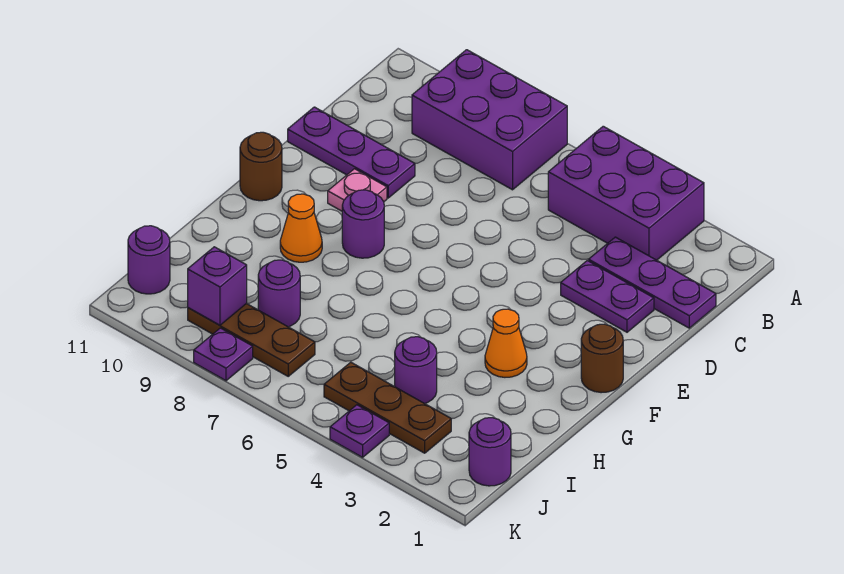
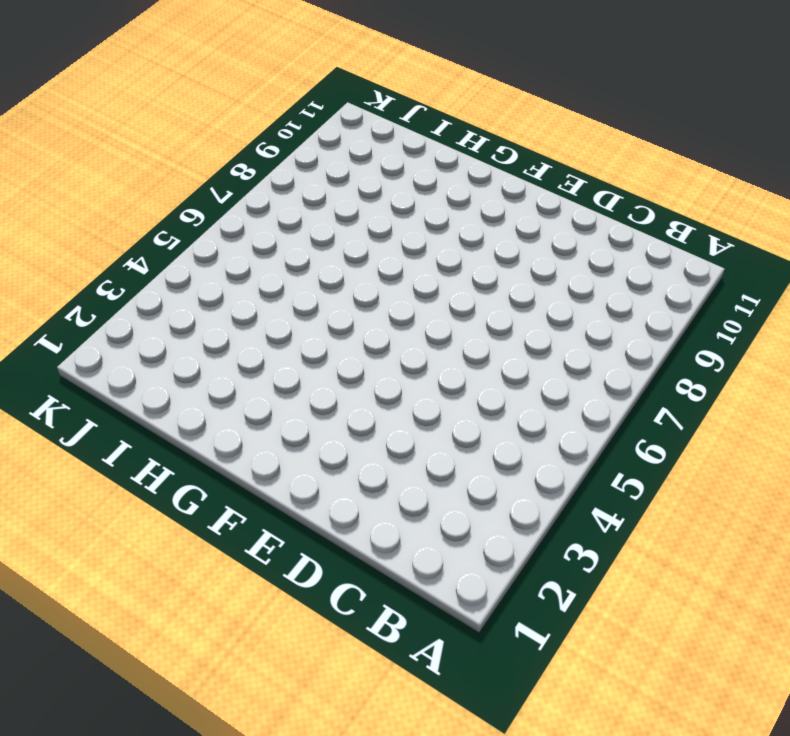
none -> purple 2x3 brick [548,126,704,260]
none -> purple 2x3 brick [412,50,567,190]
none -> purple 1x3 plate [589,237,716,328]

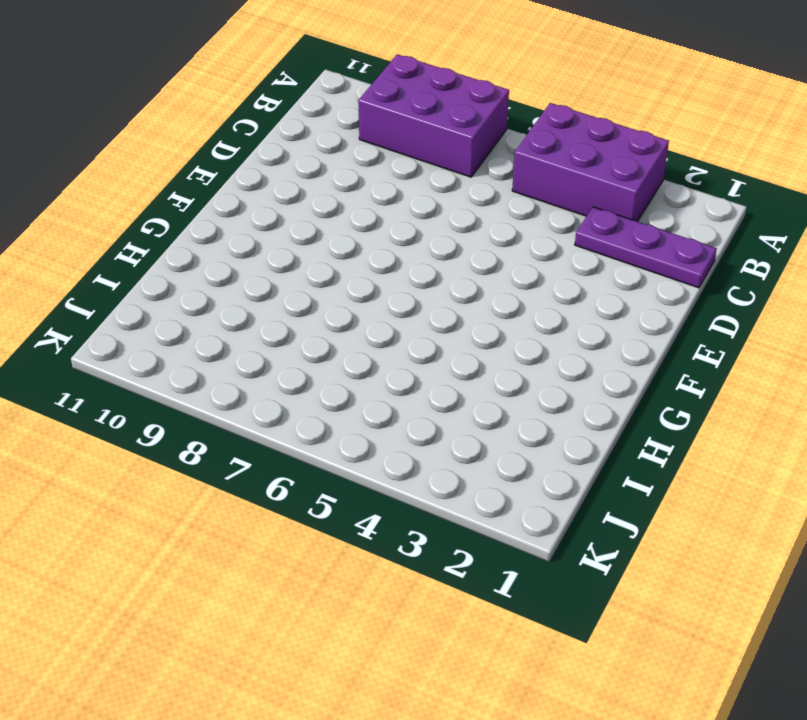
none -> purple 1x2 plate [561,261,654,332]
none -> purple 1x3 plate [288,107,415,198]
none -> pink 1x1 plate [328,169,387,211]

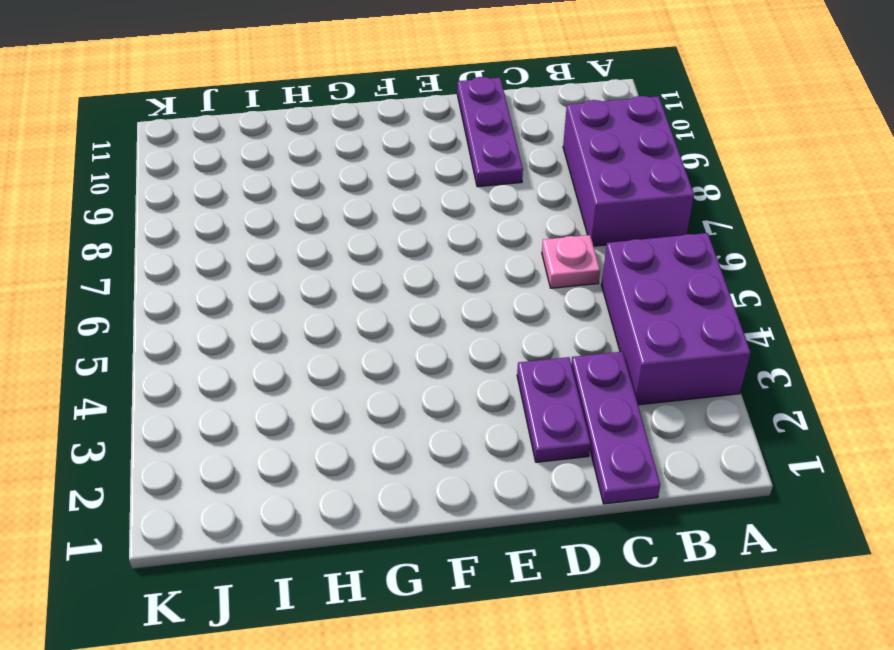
pink 1x1 plate [542,235,600,288] -> pink 1x1 plate moved to [328,169,387,211]
none -> brown 1x1 round brick [581,324,623,393]
none -> purple 1x1 round brick [342,190,384,258]
none -> brown 1x1 round brick [240,132,282,201]

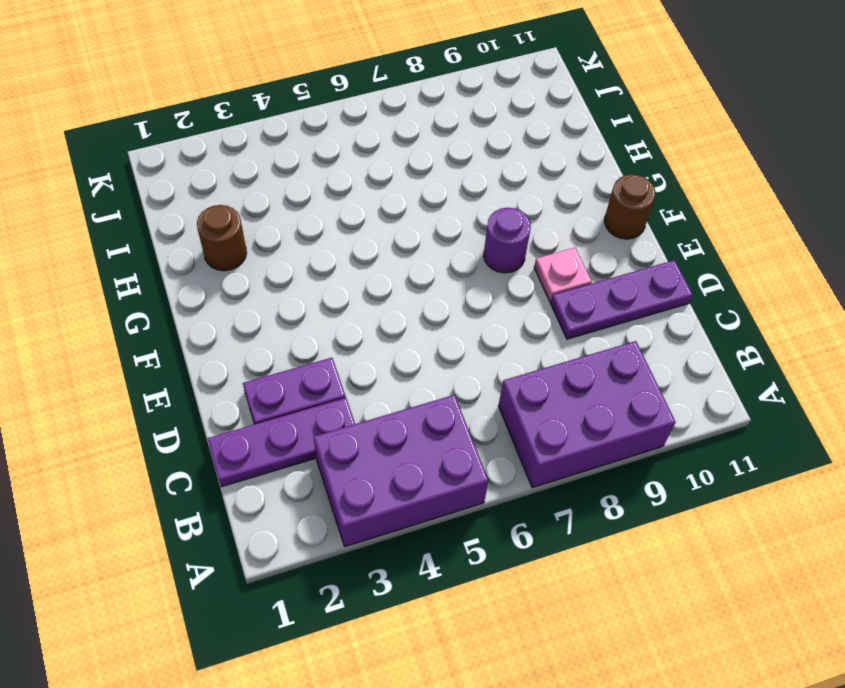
brown 1x1 round brick [197,205,247,271] -> brown 1x1 round brick moved to [581,324,623,393]
none -> orange 1x1 cone [485,309,527,377]
none -> orange 1x1 cone [280,194,322,262]
none -> purple 1x1 round brick [395,337,437,404]

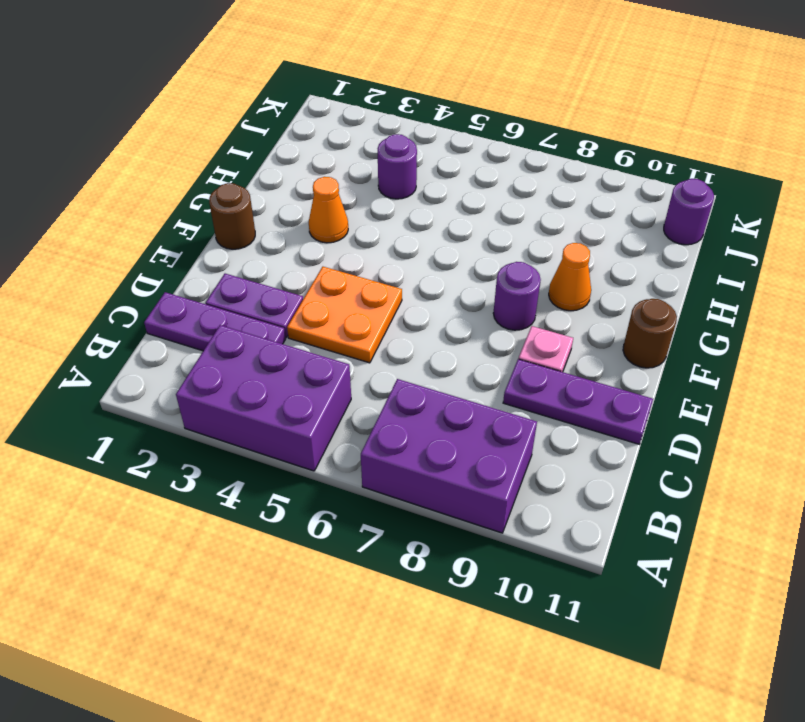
orange 2x2 plate [287,267,402,363] -> none
none -> purple 1x1 round brick [258,260,300,327]
none -> purple 1x1 round brick [469,418,511,486]
none -> brown 1x3 plate [324,362,451,453]

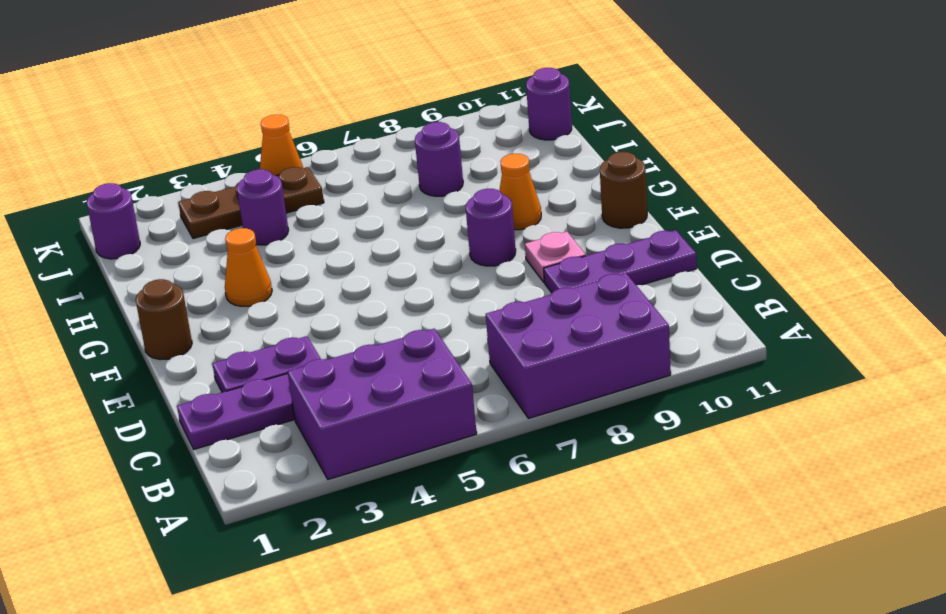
orange 1x1 cone [260,115,303,176] -> none
none -> brown 1x3 plate [188,303,315,376]
none -> purple 1x1 plate [330,405,389,457]
none -> purple 1x1 plate [194,328,253,381]

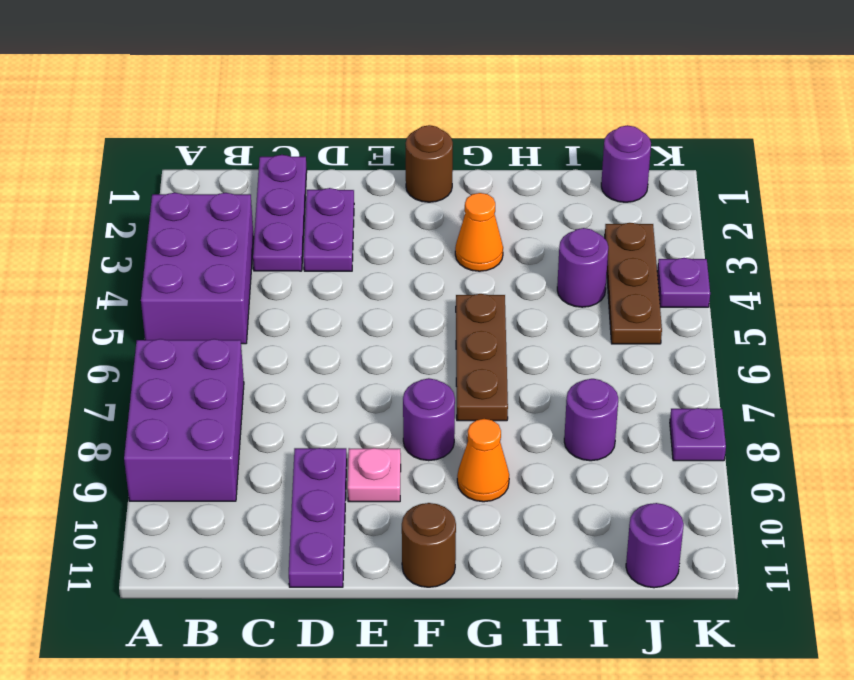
brown 1x3 plate [456,294,508,421] -> brown 1x3 plate moved to [188,303,315,376]
none -> purple 1x1 brick [188,247,247,325]

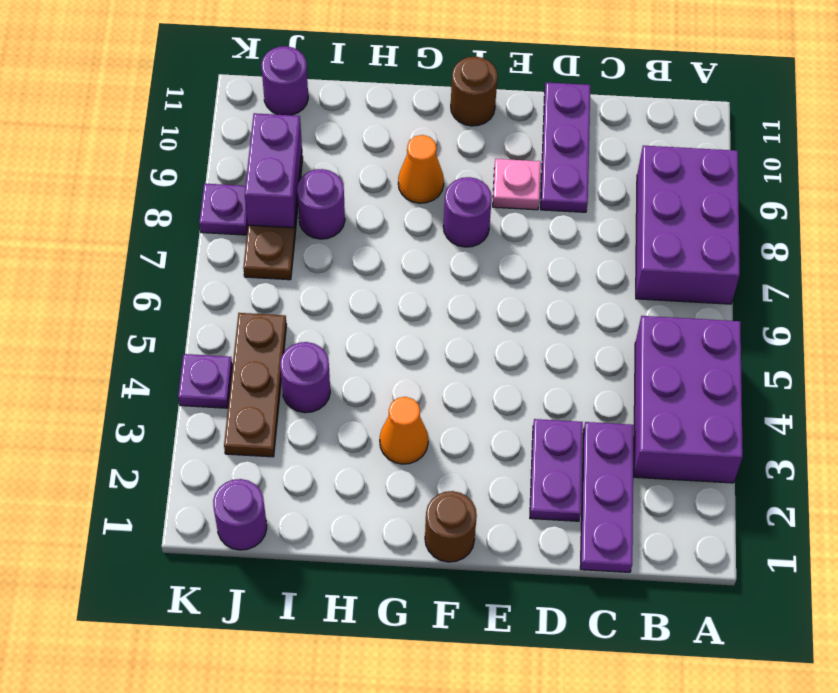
purple 1x2 brick [245,113,302,228] -> purple 1x1 brick [188,247,247,325]

